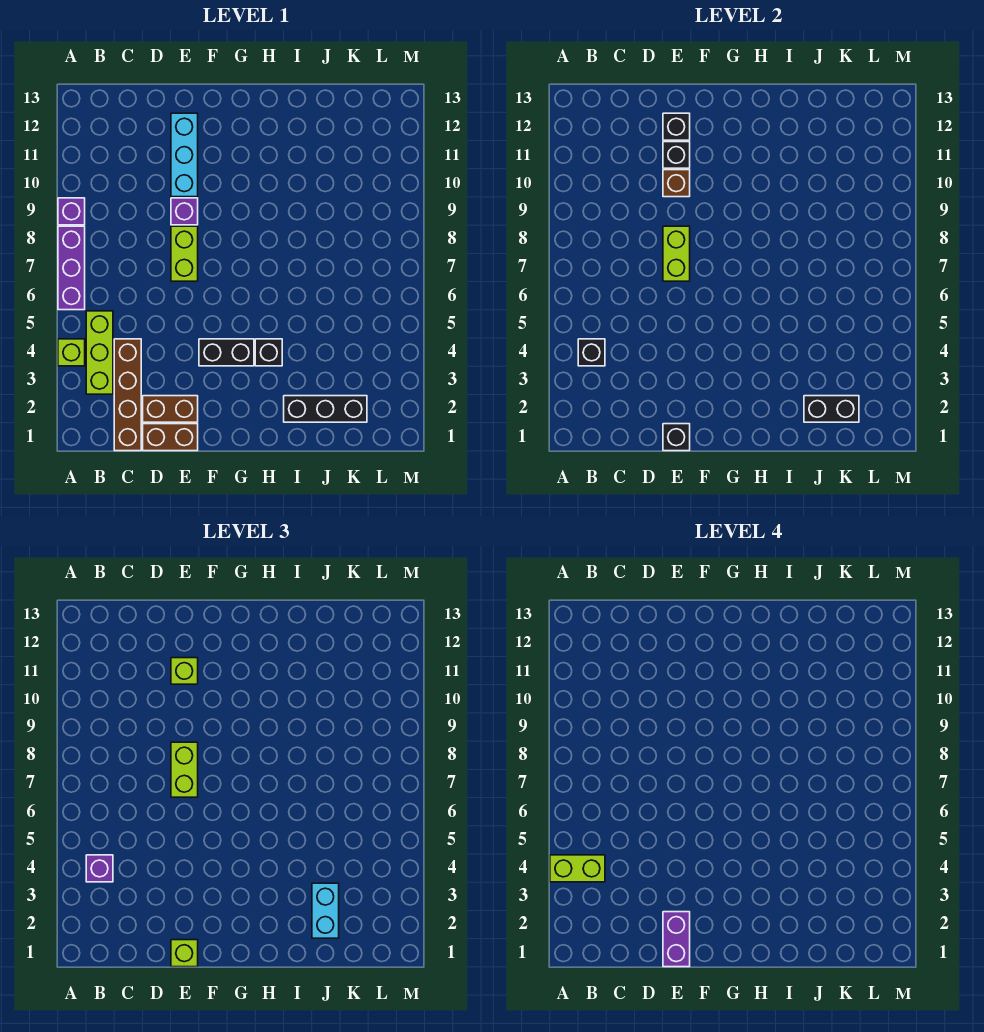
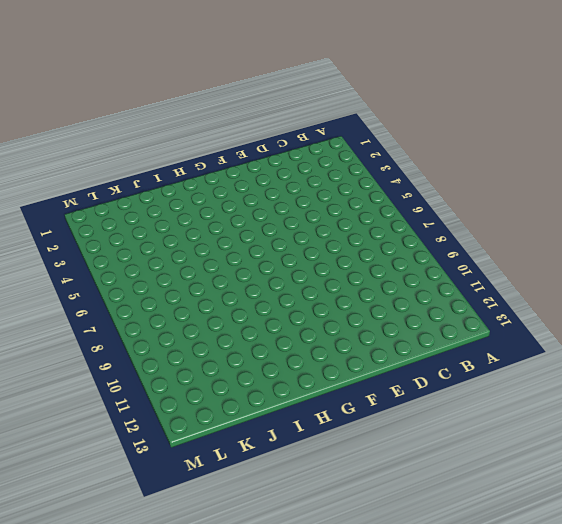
none -> lime 1x1 brick [58,339,85,366]
none -> purple 1x3 brick [58,226,85,310]
none -> purple 1x1 brick [58,198,85,225]

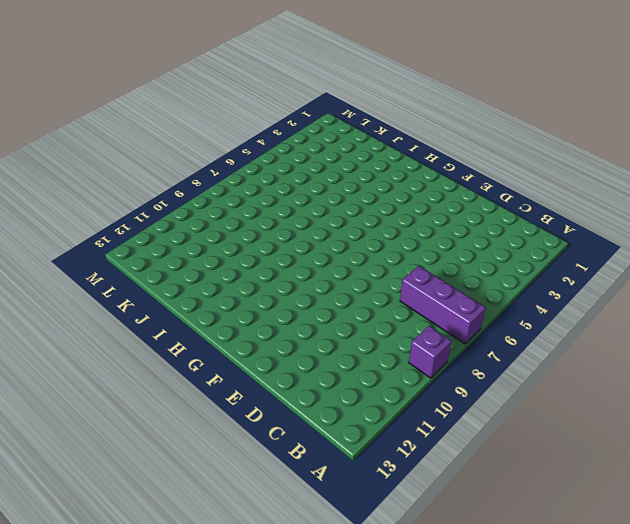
purple 1x3 brick [400,266,486,344] -> purple 1x3 brick turned to [58,226,85,310]
none -> lime 1x1 brick [58,339,85,366]
none -> lime 1x3 brick [86,311,113,394]
none -> brown 1x4 brick [114,339,141,451]

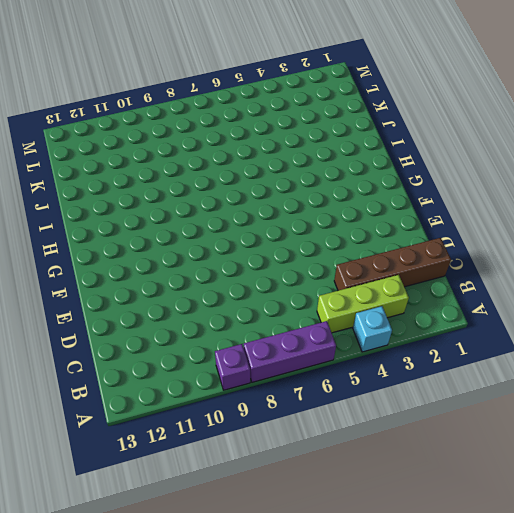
cyan 1x1 brick [353,306,392,352] -> lime 1x1 brick [58,339,85,366]
none -> brown 1x2 brick [143,424,198,451]
none -> brown 1x2 brick [143,396,198,422]
none -> lime 1x2 brick [171,226,198,281]

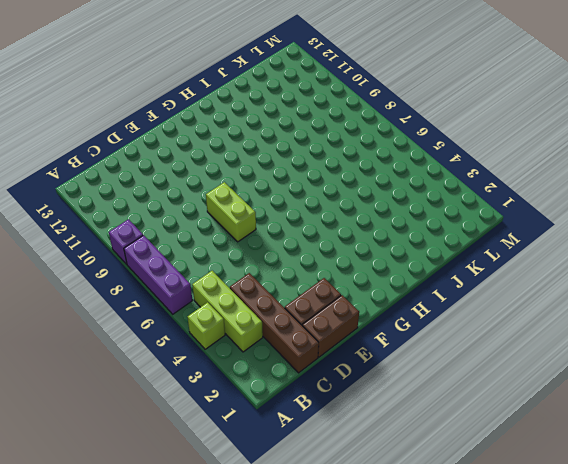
none -> purple 1x1 brick [171,198,198,225]
none -> cyan 1x3 brick [171,113,198,197]
none -> black 1x2 brick [199,339,254,366]

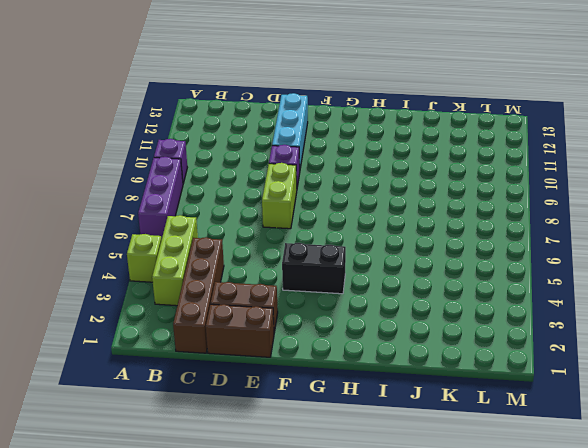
none -> black 1x1 brick [255,339,282,366]
none -> black 1x3 brick [284,396,367,422]
none -> black 1x1 brick [578,339,605,366]

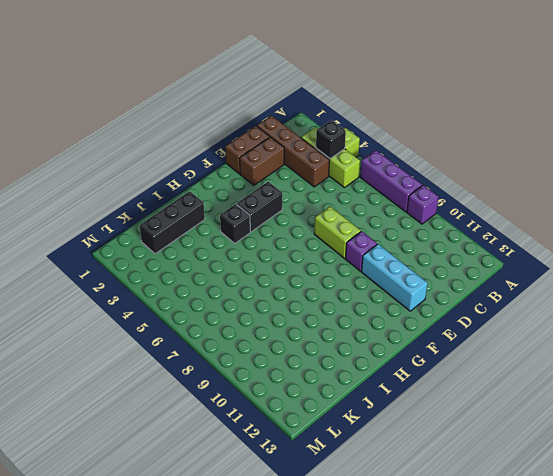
none -> black 1x1 brick [663,424,690,451]
none -> lime 1x2 brick [663,226,690,281]
none -> brown 1x1 brick [663,170,690,197]

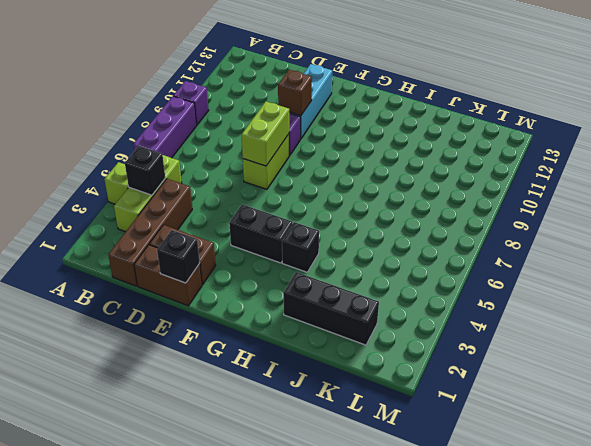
none -> black 1x1 brick [663,142,690,168]
none -> black 1x1 brick [663,113,690,140]
none -> black 1x2 brick [804,396,859,422]

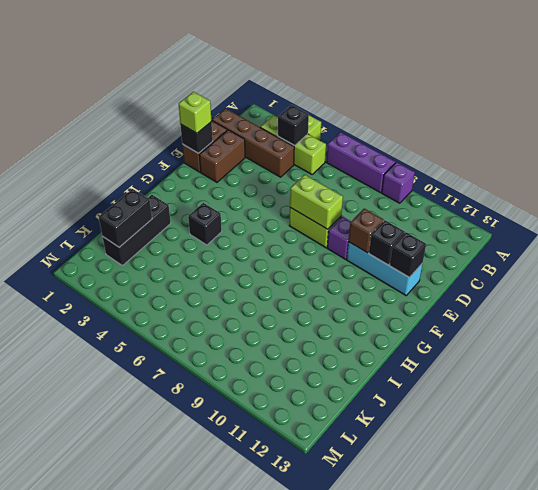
none -> black 1x2 brick [199,339,254,366]
none -> purple 1x1 brick [86,855,113,882]
none -> lime 1x2 brick [171,742,198,797]

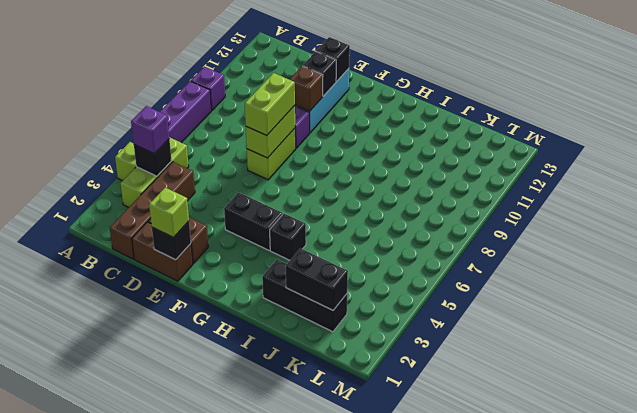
none -> lime 1x1 brick [171,658,198,684]
none -> cyan 1x2 brick [312,883,339,938]
none -> lime 1x2 brick [550,855,605,882]

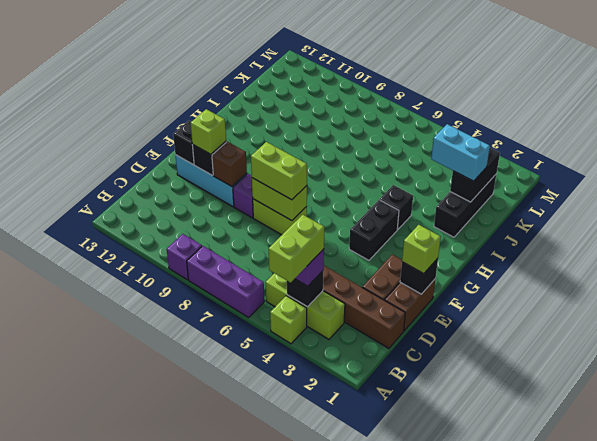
none -> purple 1x2 brick [663,912,690,967]

